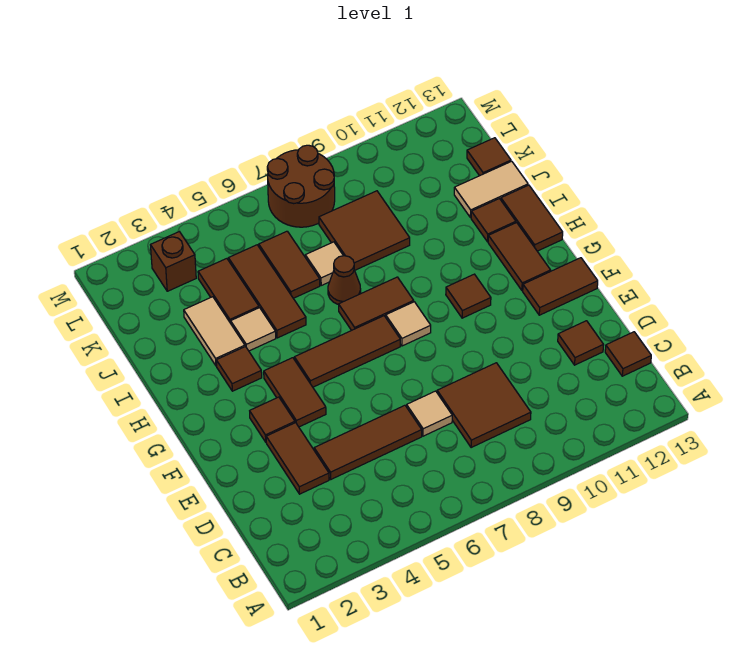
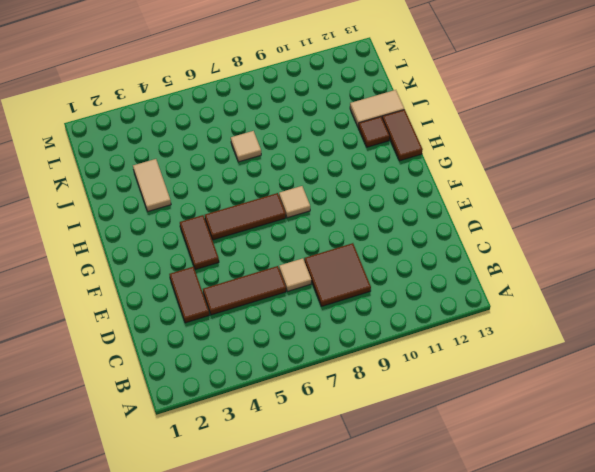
none -> brown 1x1 tile [605,332,651,376]
none -> brown 1x1 tile [558,321,603,365]
none -> brown 1x1 tile [250,397,295,442]

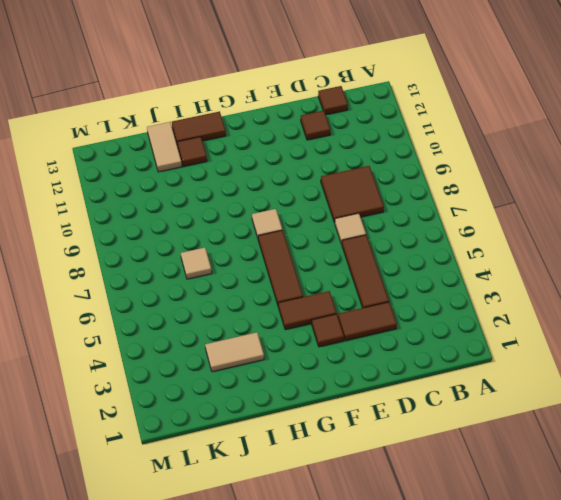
none -> brown 1x2 tile [523,258,598,315]
none -> brown 1x1 tile [446,274,491,318]
none -> brown 1x2 tile [488,223,551,290]

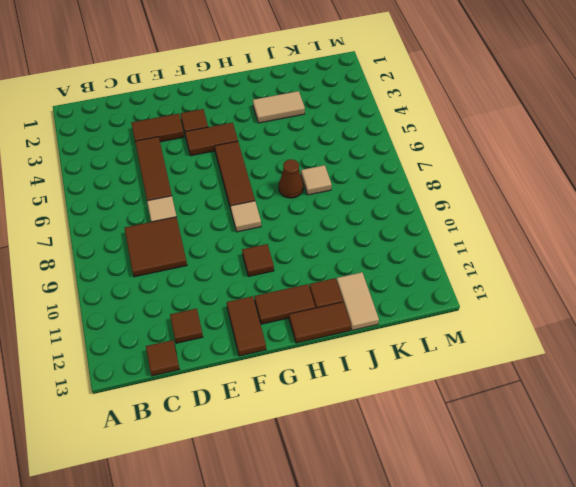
none -> brown 1x1 tile [216,347,262,391]
none -> brown 1x2 tile [339,277,414,330]
none -> tan 1x1 tile [231,308,276,351]

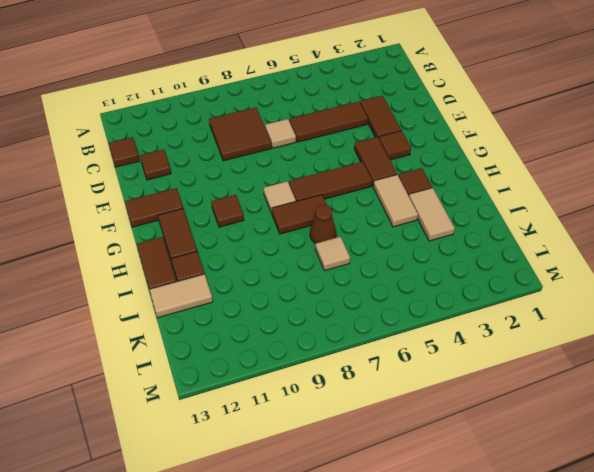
tan 1x2 tile [373,175,418,227] -> tan 1x1 tile [231,308,276,351]
none -> brown 1x3 tile [229,245,306,338]
none -> brown 1x2 tile [198,259,259,323]
none -> brown 1x2 tile [259,231,320,298]

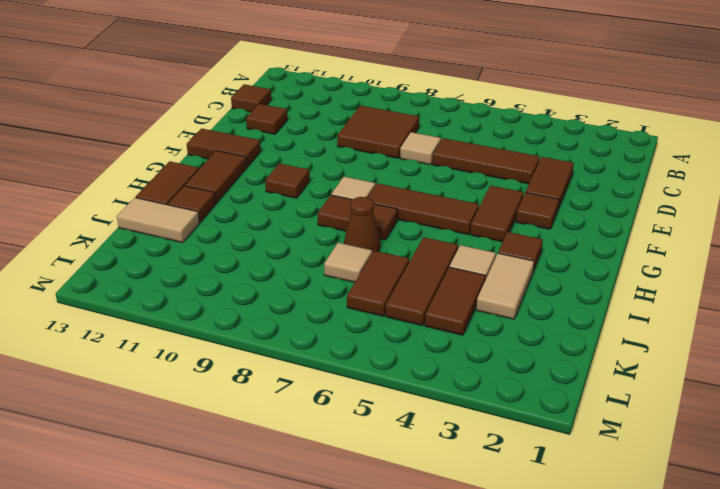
none -> brown 2x2 tile [319,191,410,270]
none -> brown 1x1 tile [467,138,511,176]
none -> brown 1x1 brick [151,232,196,291]

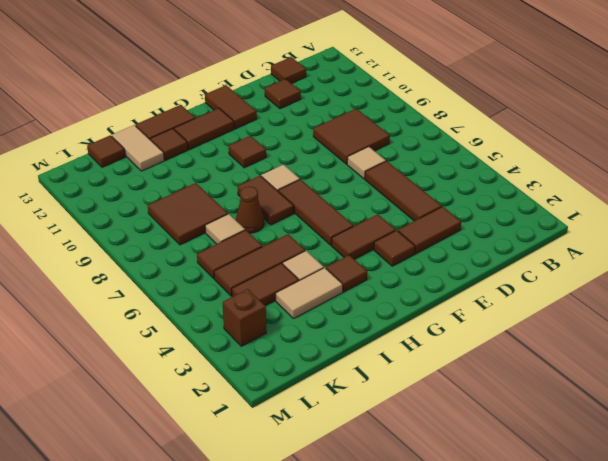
none -> brown 2x2 round brick [267,145,335,227]

